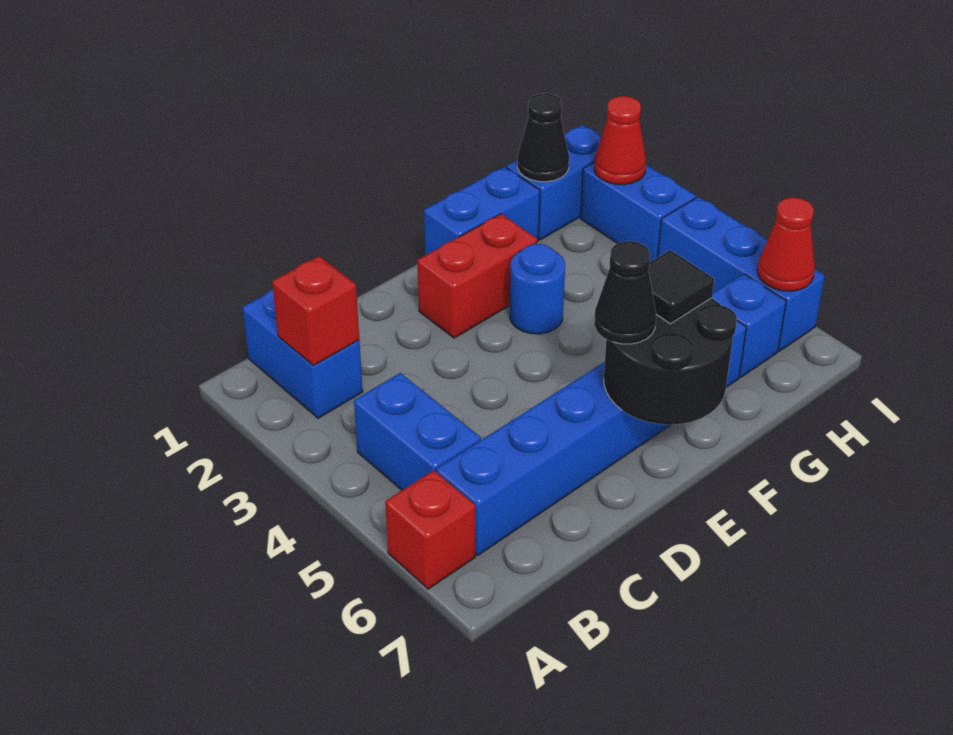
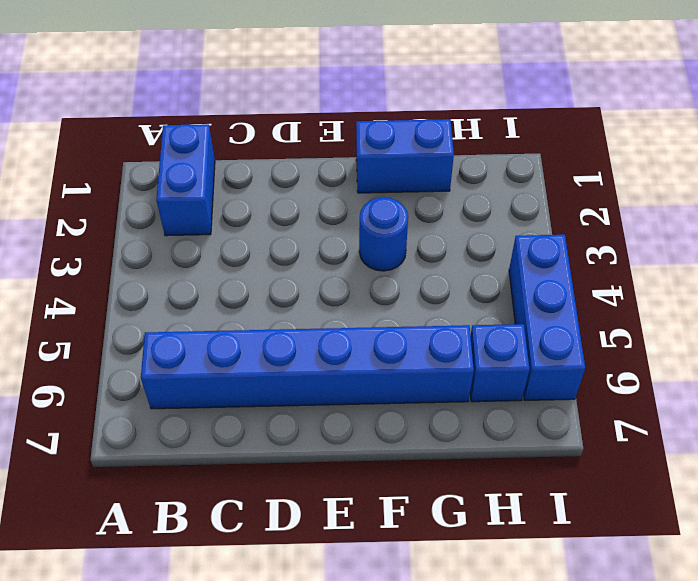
none -> red 1x1 brick [385,470,475,589]
none -> blue 1x2 brick [354,373,481,490]
none -> red 1x2 brick [417,214,537,338]

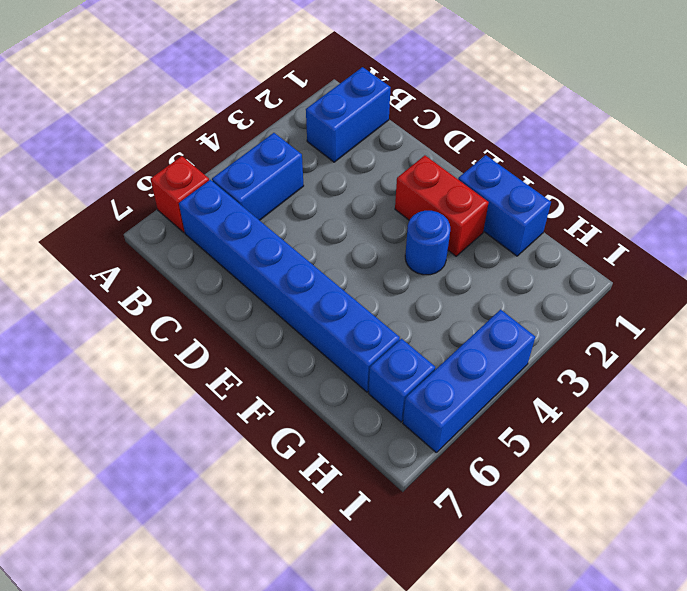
none -> blue 1x2 brick [507,125,601,240]
none -> blue 1x2 brick [581,163,696,262]
none -> red 1x1 brick [272,256,359,366]

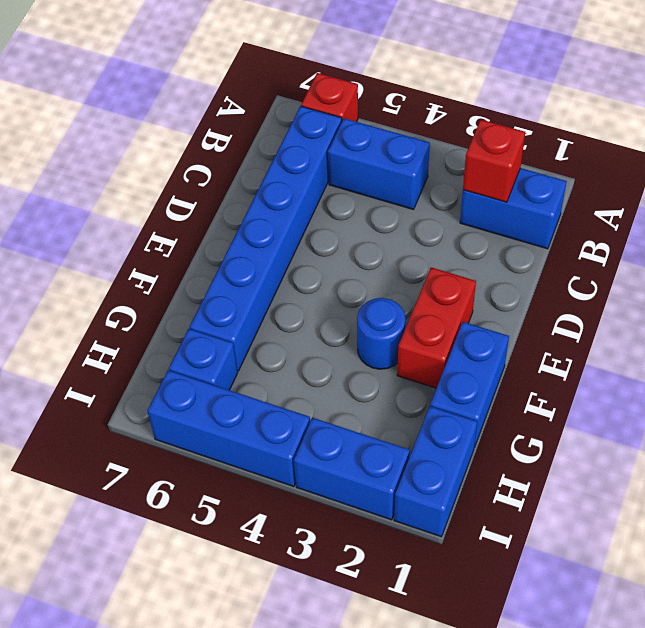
none -> black 2x2 round brick [604,298,737,425]
none -> black 1x1 cone [517,93,569,182]
none -> red 1x1 cone [594,96,646,185]

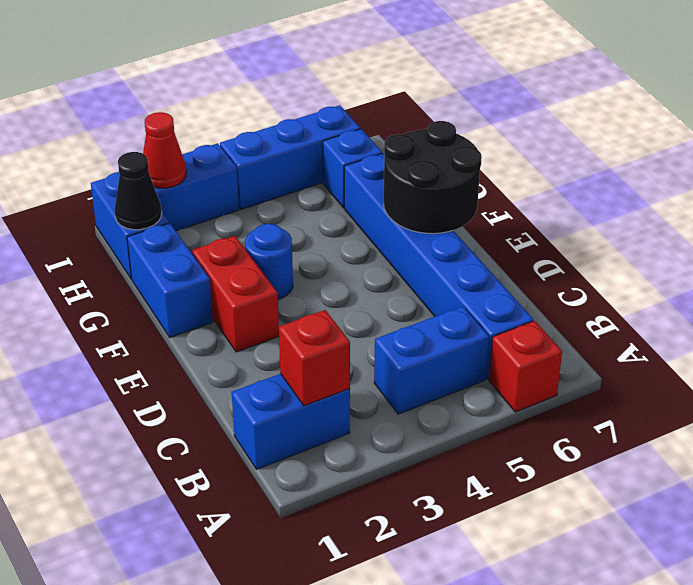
none -> red 1x1 cone [758,198,815,291]
none -> black 1x1 cone [594,241,656,344]
none -> black 1x1 tile [648,250,714,324]

